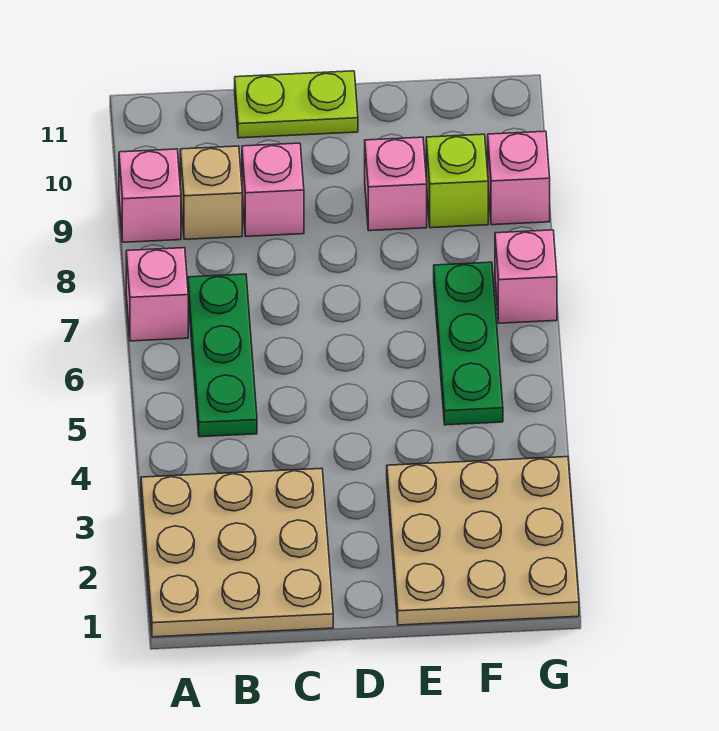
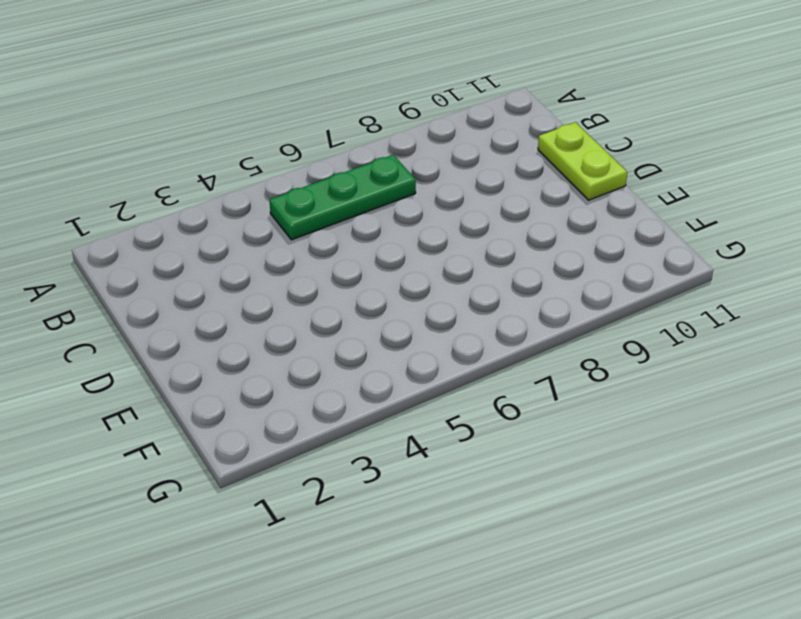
none -> tan 3x3 plate [141,468,333,637]
none -> pink 1x1 brick [126,248,188,341]
none -> pink 1x1 brick [119,149,181,242]

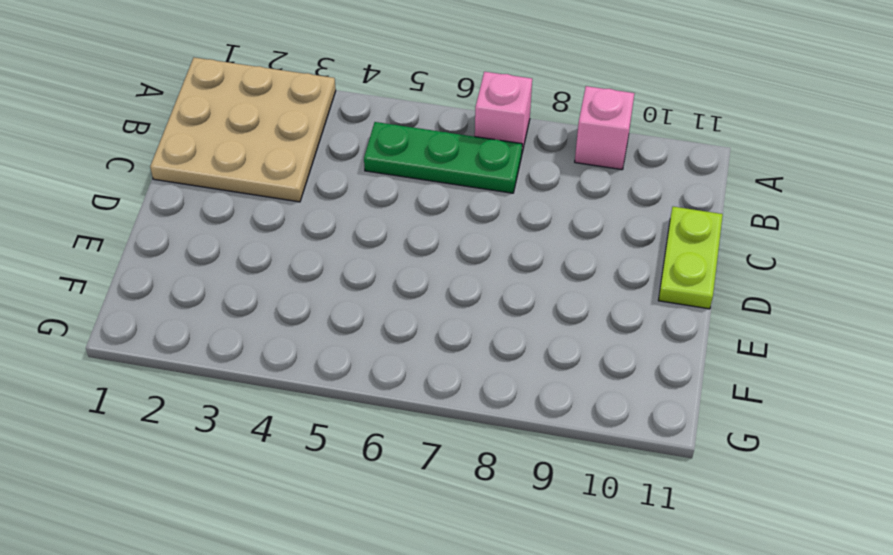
none -> tan 1x1 brick [180,146,242,239]
none -> pink 1x1 brick [242,143,304,236]
none -> tan 3x3 plate [387,457,579,625]

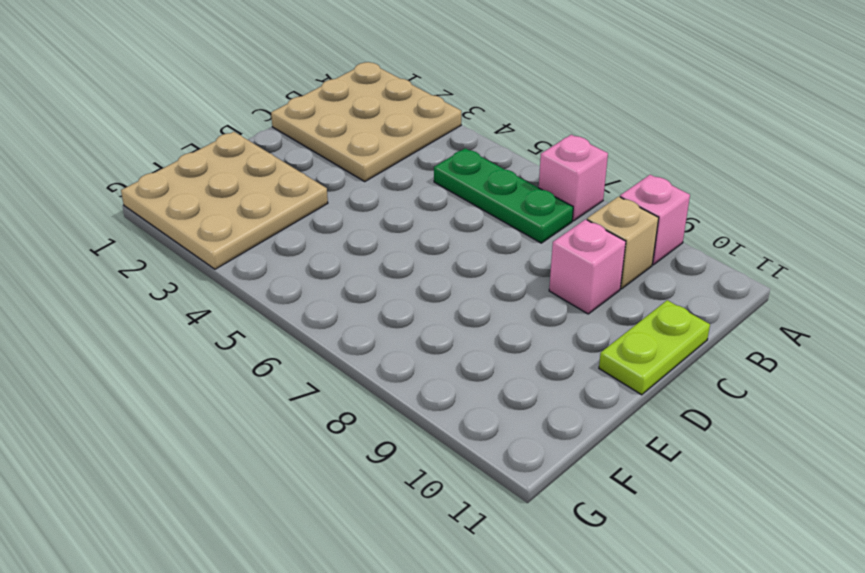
none -> pink 1x1 brick [365,137,427,231]
none -> green 1x3 plate [434,262,503,425]
none -> lime 1x1 brick [426,134,488,228]

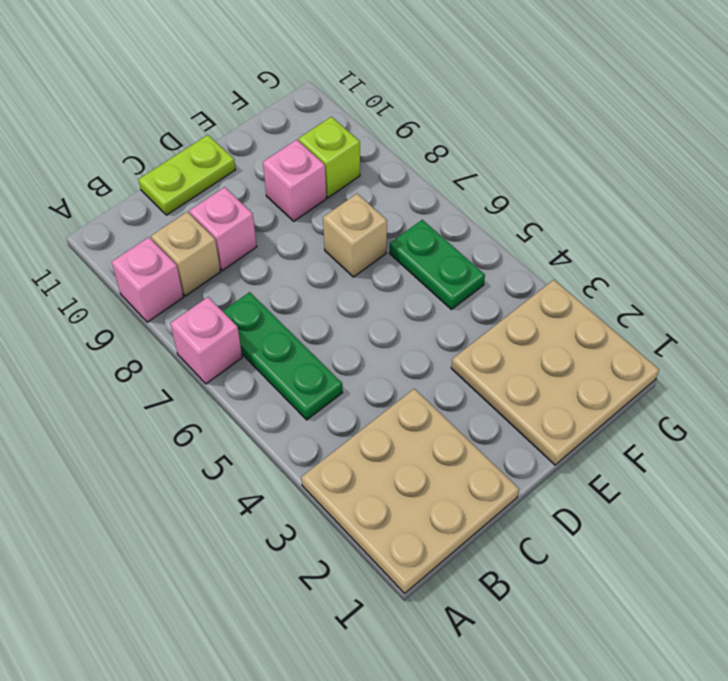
tan 1x1 brick [323,194,387,277] -> none
green 1x2 plate [389,220,485,309] -> green 1x3 plate [434,262,503,425]
none -> pink 1x1 brick [495,230,557,323]
none -> pink 1x1 brick [488,131,550,225]

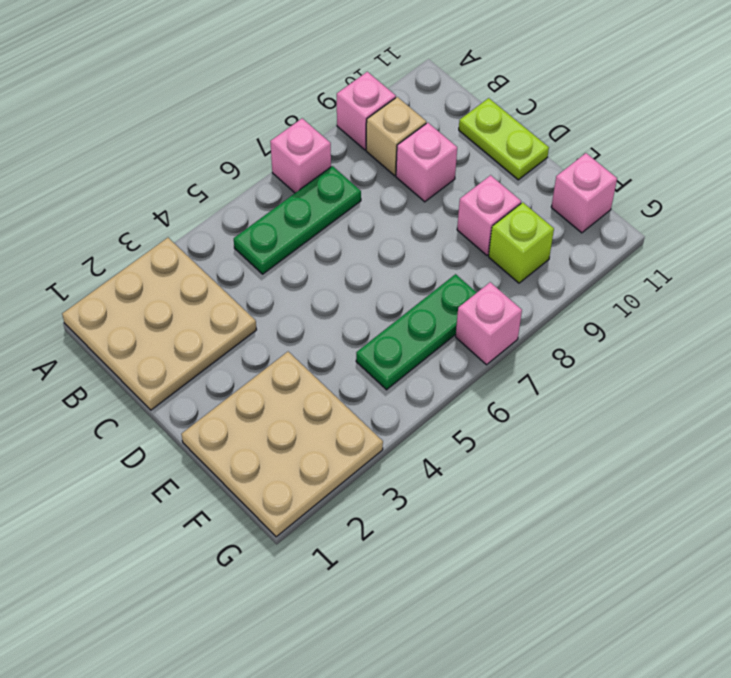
pink 1x1 brick [551,153,617,233] -> pink 1x1 brick moved to [488,131,550,225]

